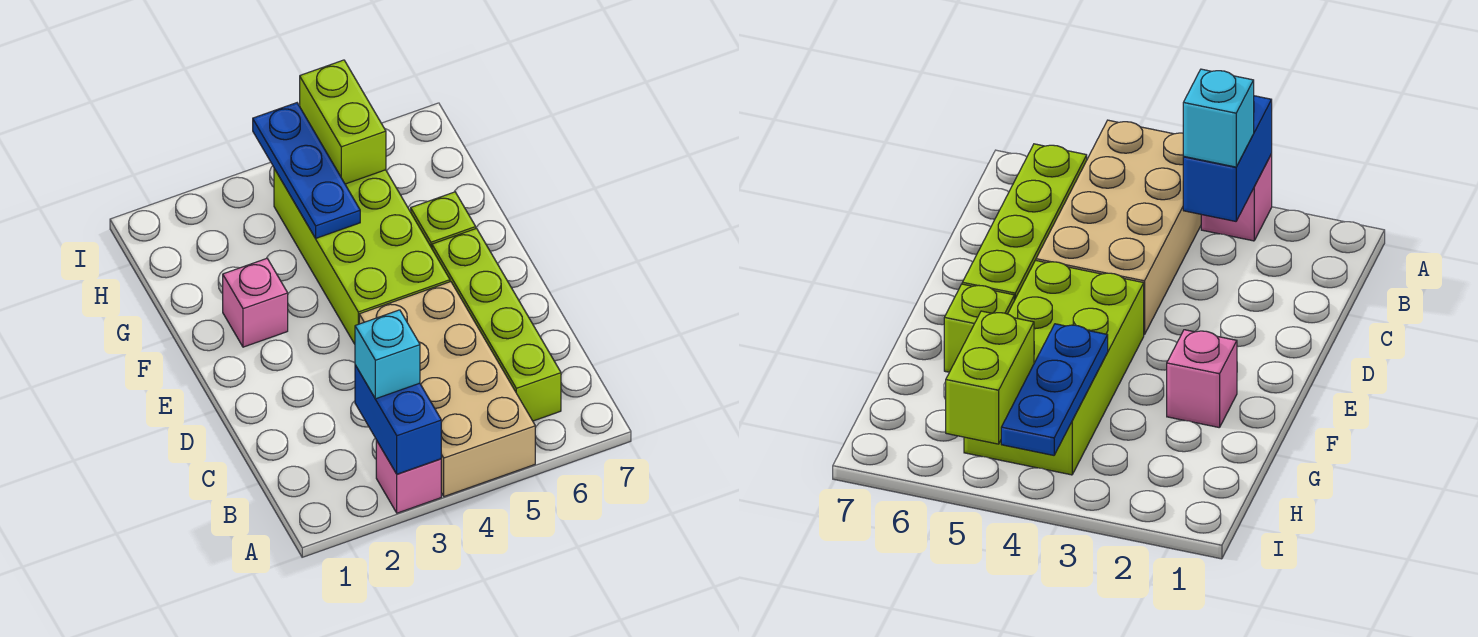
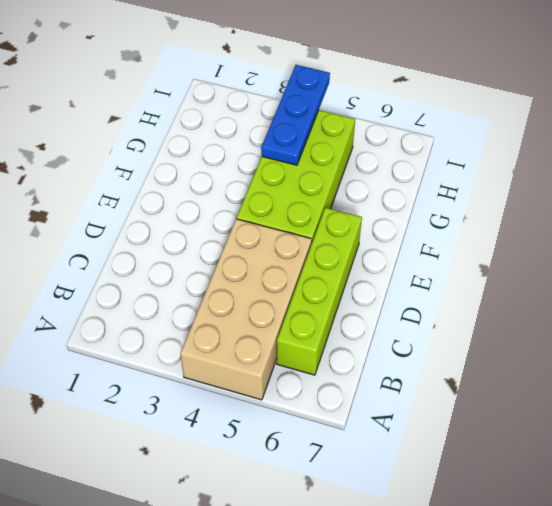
none -> pink 1x1 brick [376,440,441,513]
none -> pink 1x1 brick [223,258,288,347]

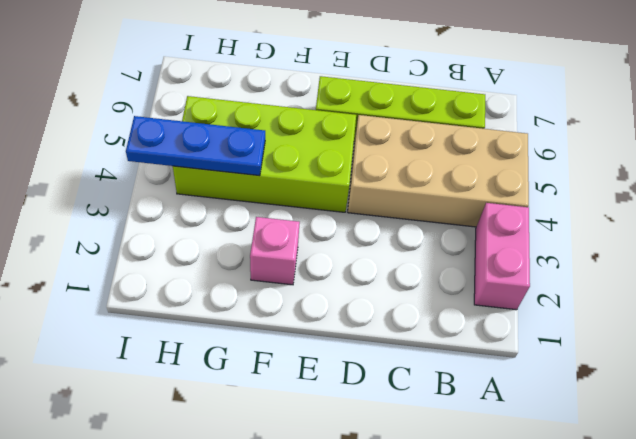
pink 1x2 brick [474,203,530,310] -> pink 1x1 brick [376,440,441,513]
none -> lime 1x1 brick [411,192,476,248]
none -> blue 1x2 brick [355,365,441,474]

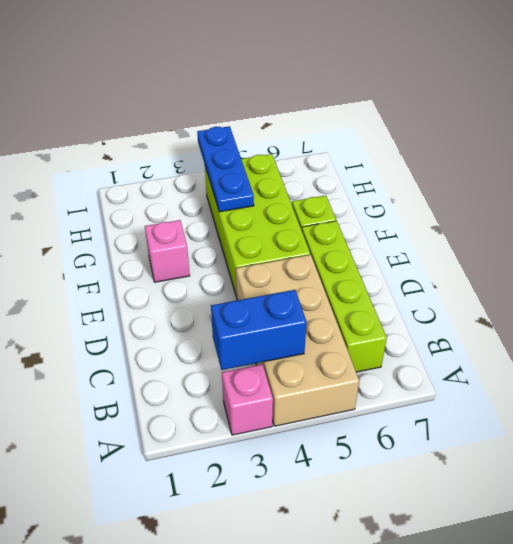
blue 1x2 brick [211,290,307,370] -> blue 1x2 brick turned to [355,365,441,474]
none -> lime 1x2 brick [300,60,386,184]
none -> cyan 1x1 brick [355,310,420,399]

